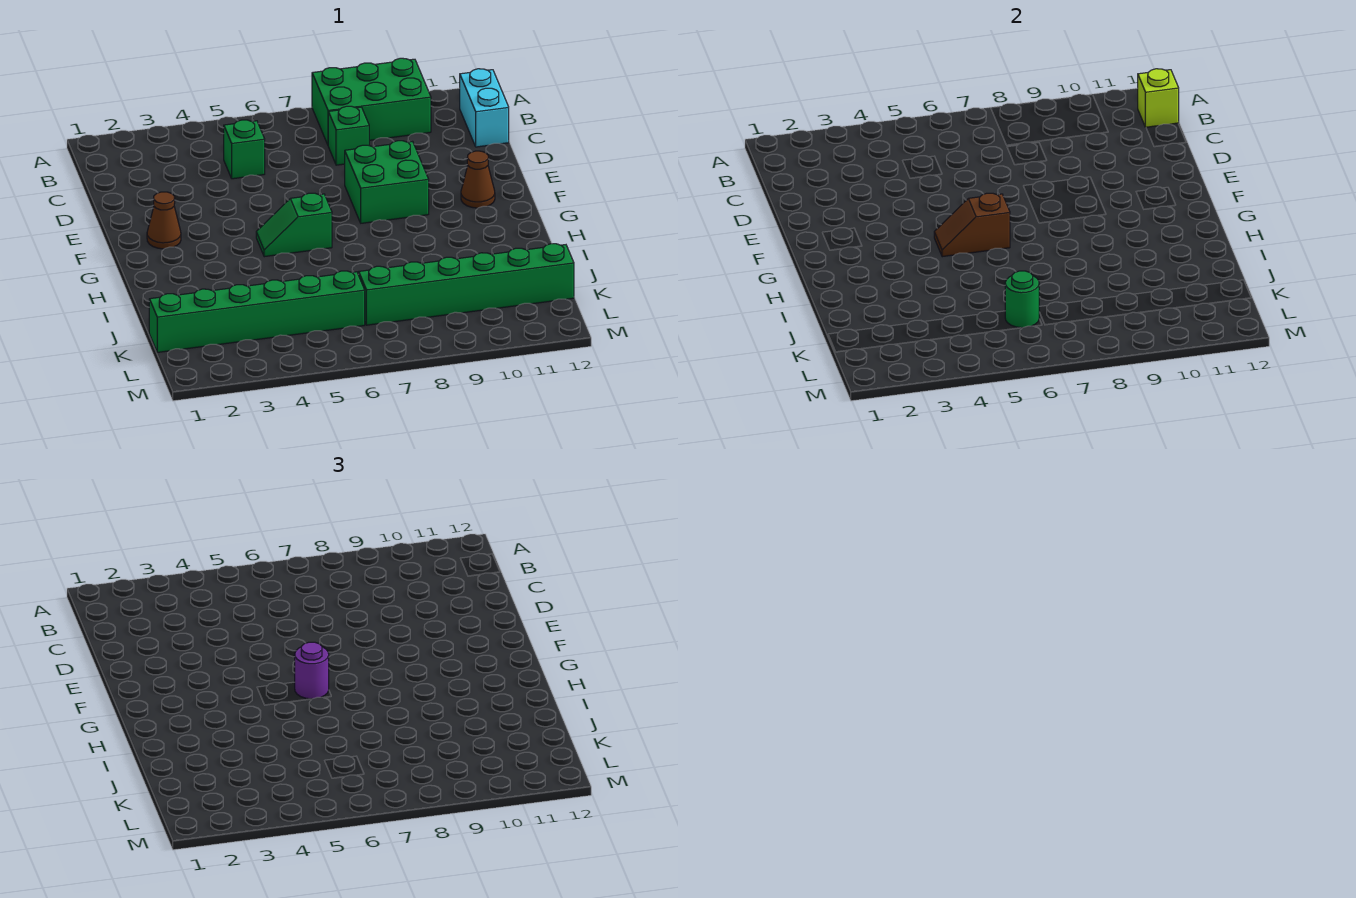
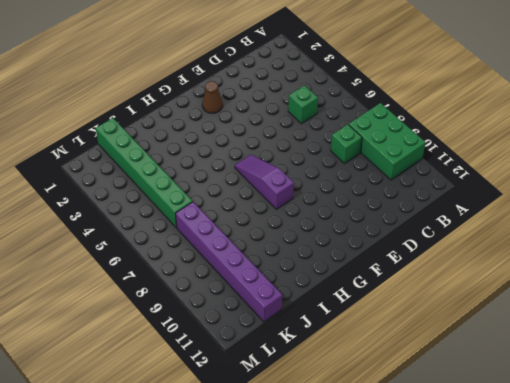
purple 1x3 slope [235,155,294,209] -> green 1x2 slope [256,193,332,257]
purple 1x6 brick [175,202,282,322] -> green 1x6 brick [359,244,574,325]
none -> cyan 1x2 brick [460,69,509,147]
none -> green 2x2 brick [345,141,429,223]
none -> brown 1x1 cone [461,151,495,208]

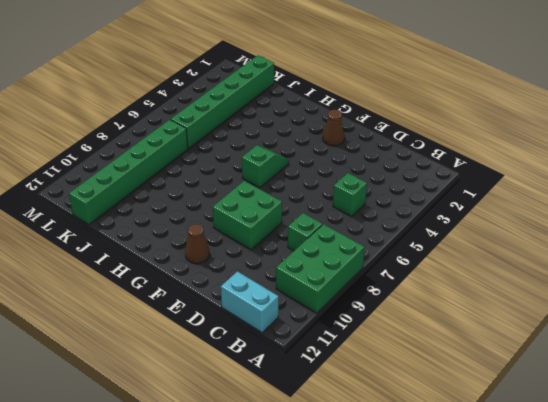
none -> lime 1x1 brick [1138,69,1179,127]
none -> brown 1x2 slope [934,193,1010,257]
none -> green 1x1 round brick [1005,271,1040,328]

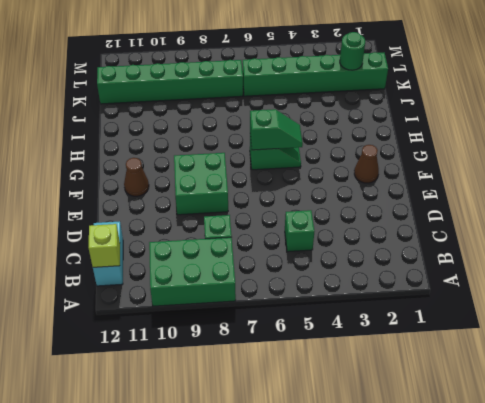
green 1x2 slope [250,109,303,150] -> brown 1x2 slope [934,193,1010,257]
green 1x1 round brick [340,32,365,70] -> green 1x1 round brick moved to [1005,271,1040,328]
none -> purple 1x1 round brick [295,642,329,699]

